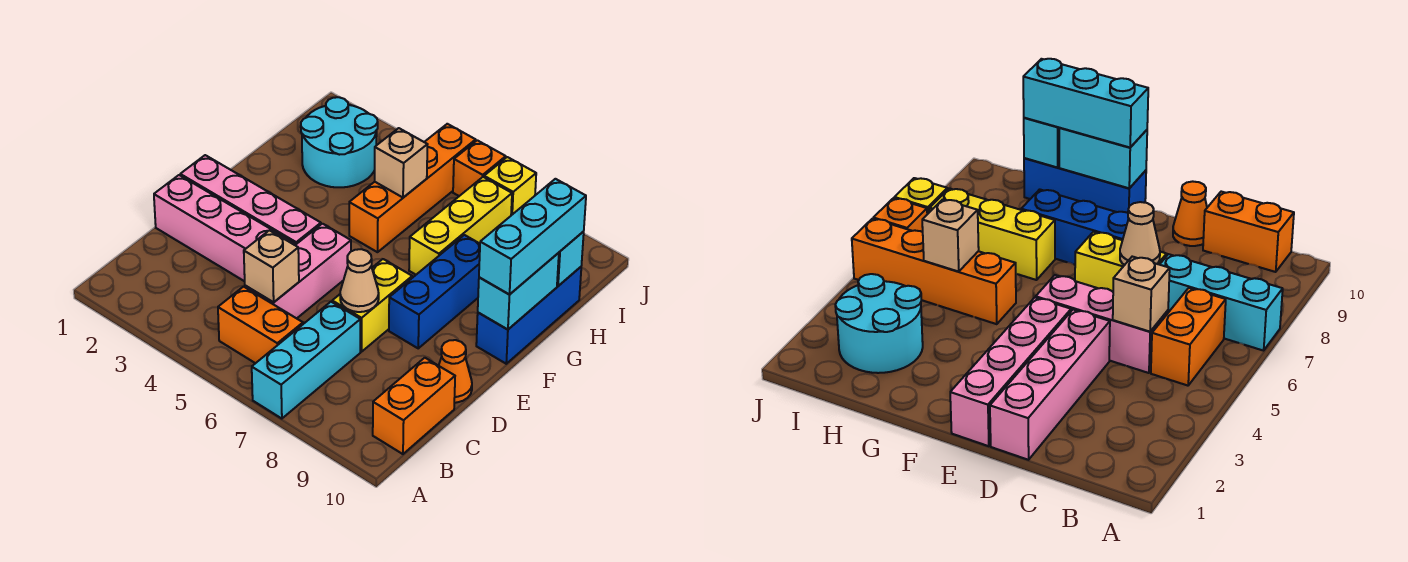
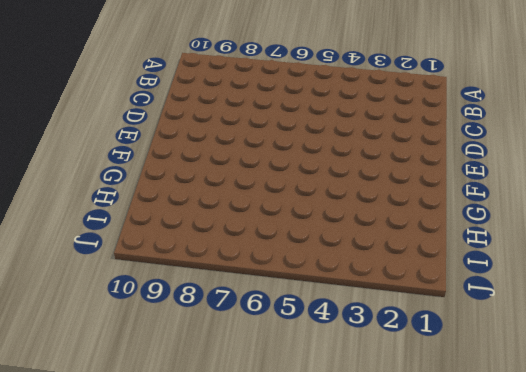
none -> cyan 1x3 brick [252,302,360,419]
none -> orange 1x2 brick [218,287,303,363]
none -> orange 1x2 brick [373,358,455,454]

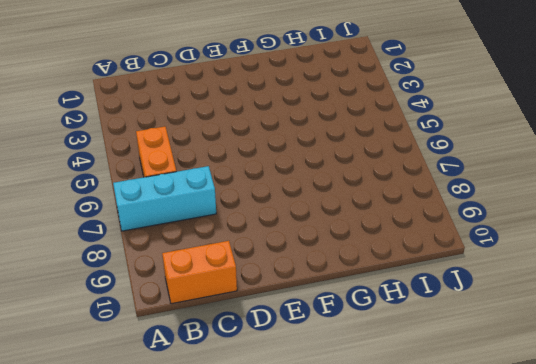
none -> pink 1x3 brick [245,224,351,318]
none -> pink 1x4 brick [154,175,295,281]
none -> yellow 1x2 brick [332,259,412,352]

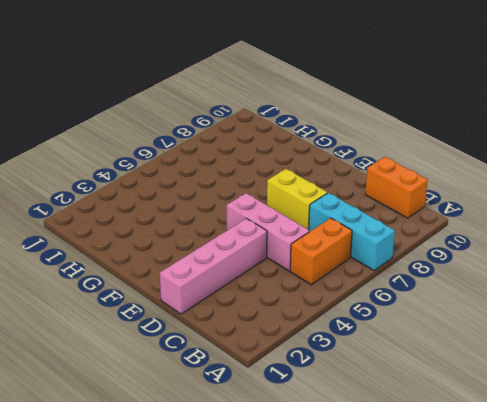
none -> orange 1x1 cone [439,340,472,403]
none -> pink 1x4 brick [180,155,321,245]
none -> blue 1x3 brick [389,235,480,348]

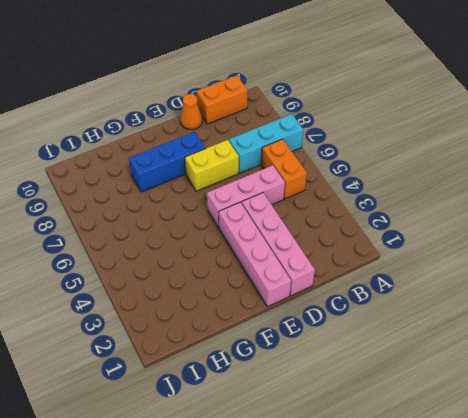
none -> blue 1x3 brick [476,267,581,364]
none -> orange 1x4 brick [349,124,476,252]
none -> yellow 1x3 brick [409,177,512,275]

